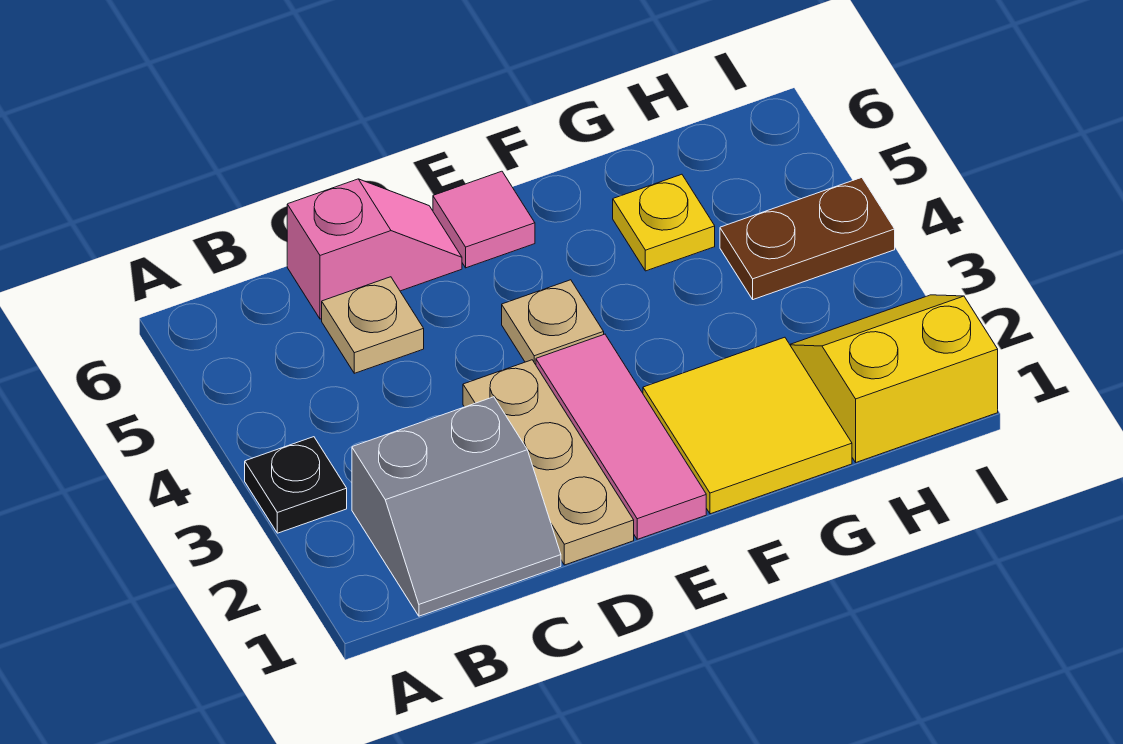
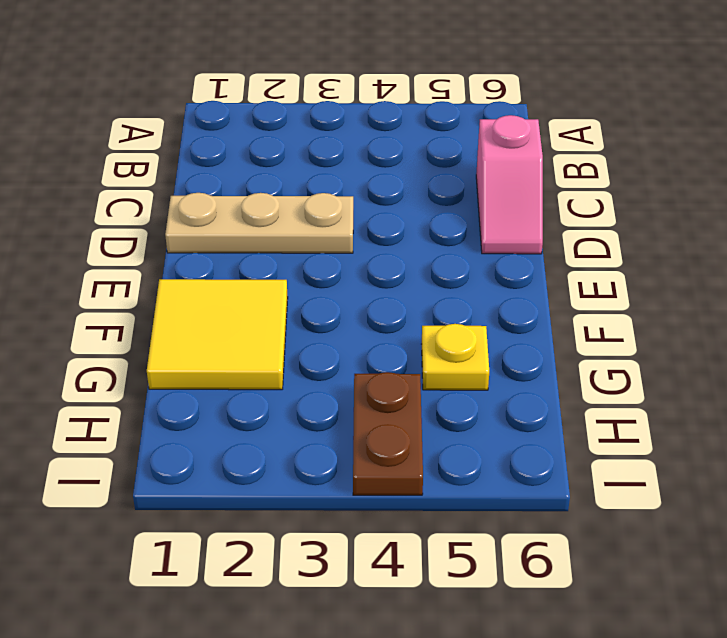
none -> black 1x1 plate [245,437,347,533]
none -> grey 2x2 slope [352,397,561,616]
none -> tan 1x1 plate [322,277,424,373]

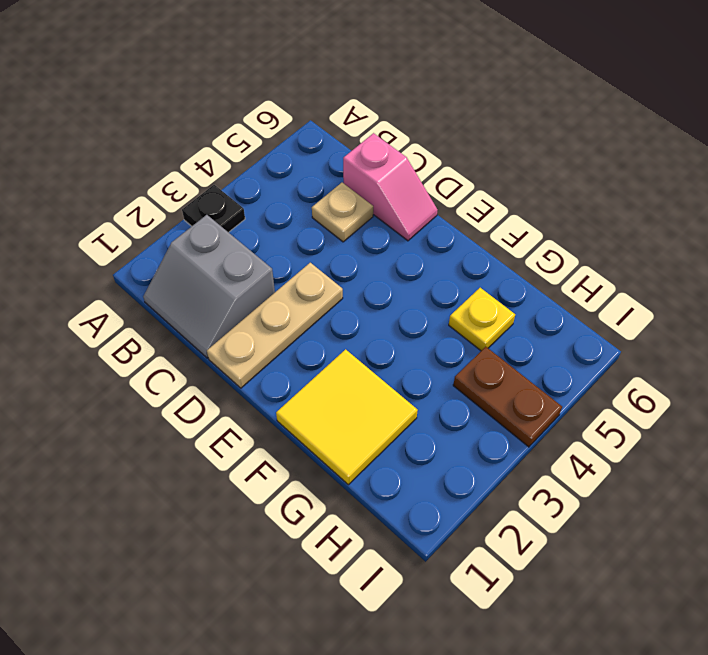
none -> pink 1x3 tile [536,334,706,539]
none -> tan 1x1 plate [502,280,604,365]
none -> pink 1x1 tile [433,171,535,268]

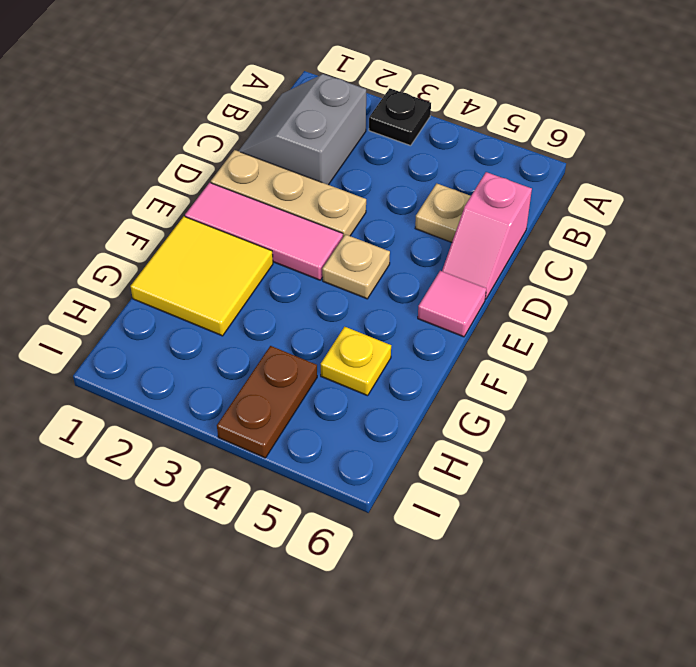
none -> yellow 2x2 slope [790,295,998,462]

